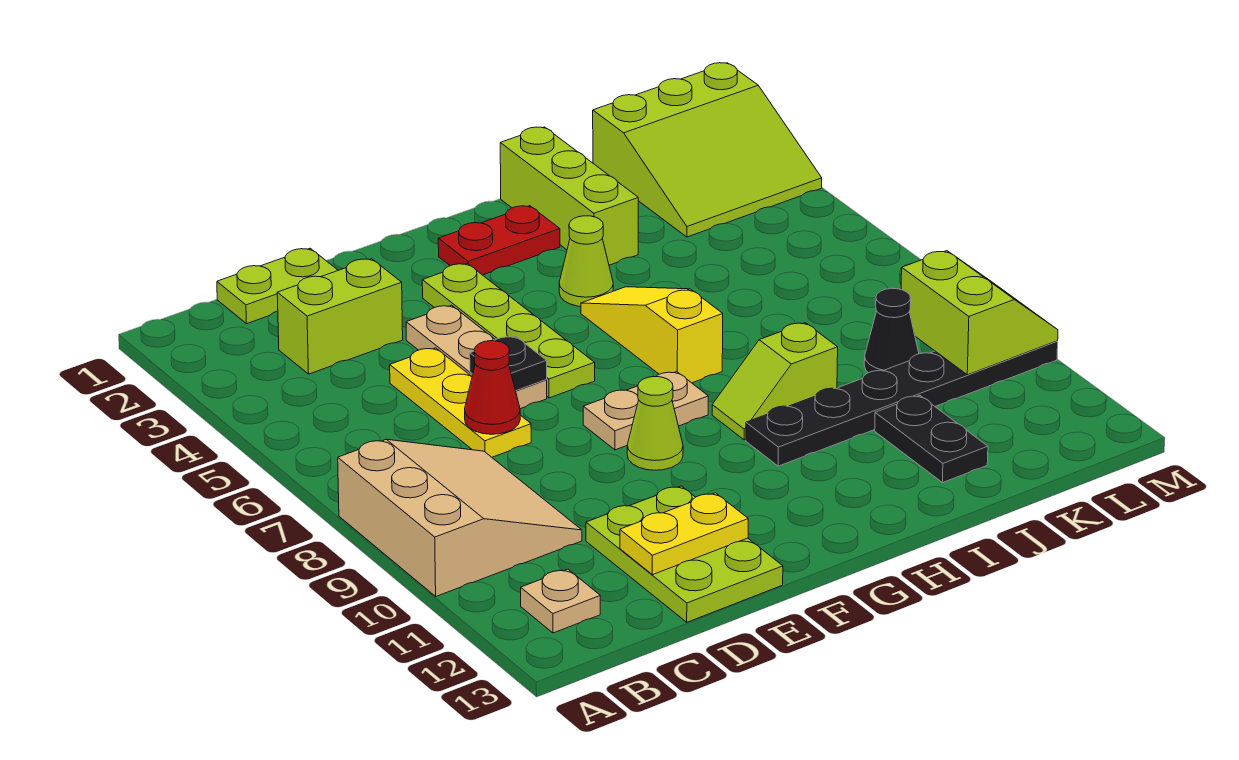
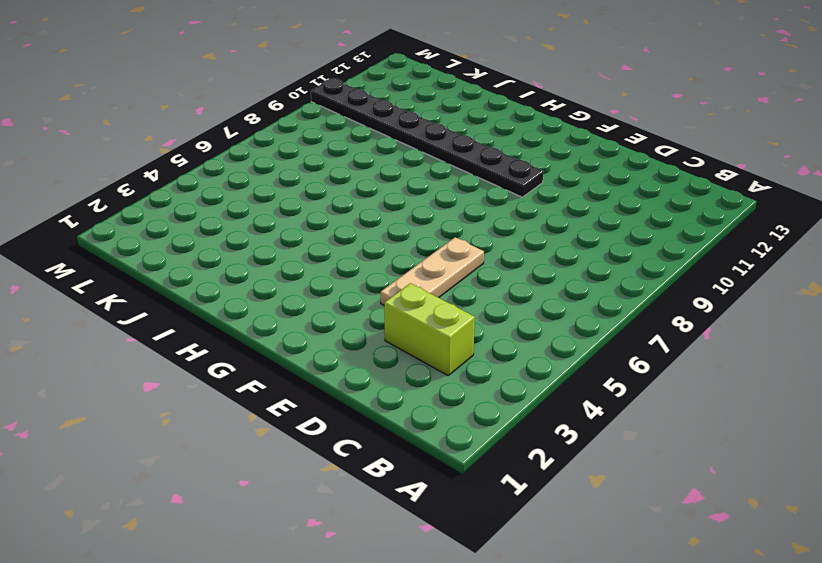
black 1x8 plate [311,79,543,197] -> black 1x6 plate [746,341,1058,466]
none -> tan 3x3 slope [338,439,582,596]
none -> tan 1x1 plate [521,569,600,633]
none -> lime 1x2 plate [217,248,338,324]

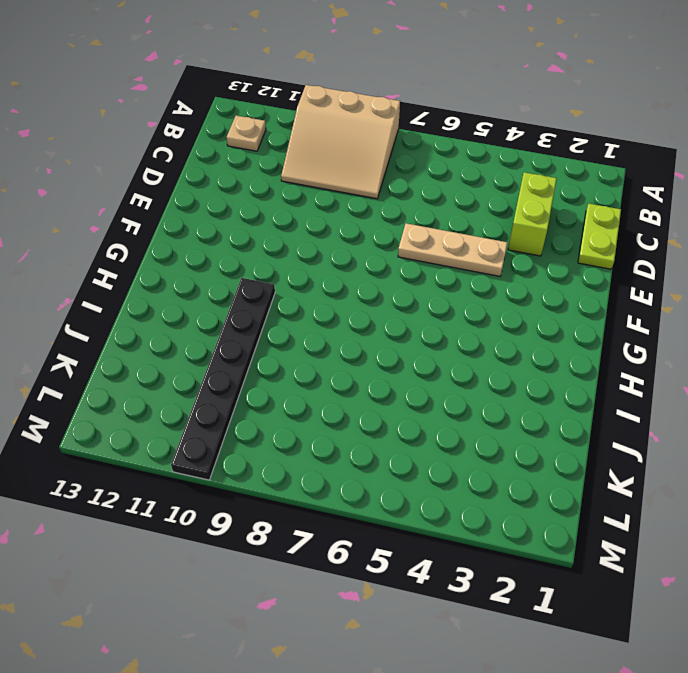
none -> yellow 1x3 plate [390,348,531,457]
none -> lime 2x3 plate [586,486,783,622]
none -> lime 1x4 plate [422,264,595,398]

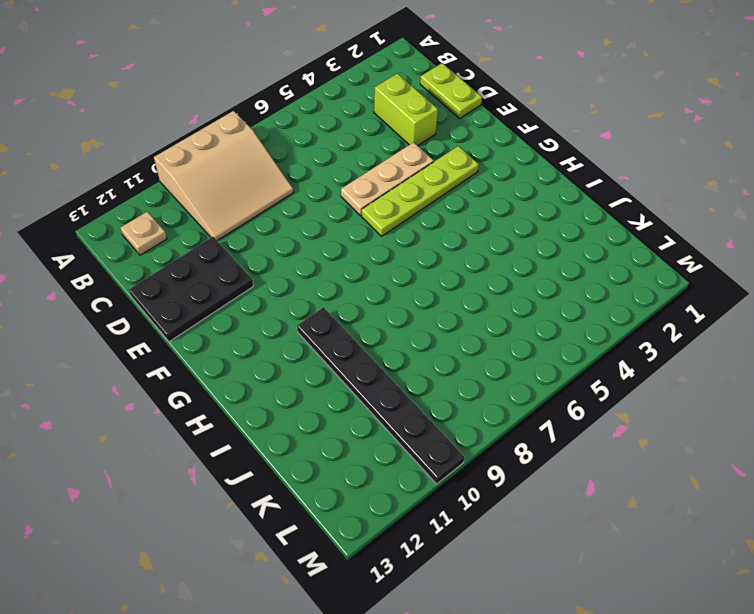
black 2x3 plate [129,237,253,342] -> lime 2x3 plate [586,486,783,622]
none -> yellow 1x3 plate [390,348,531,457]
none -> tan 1x2 plate [583,372,708,450]
none -> lime 1x1 cone [627,377,683,470]

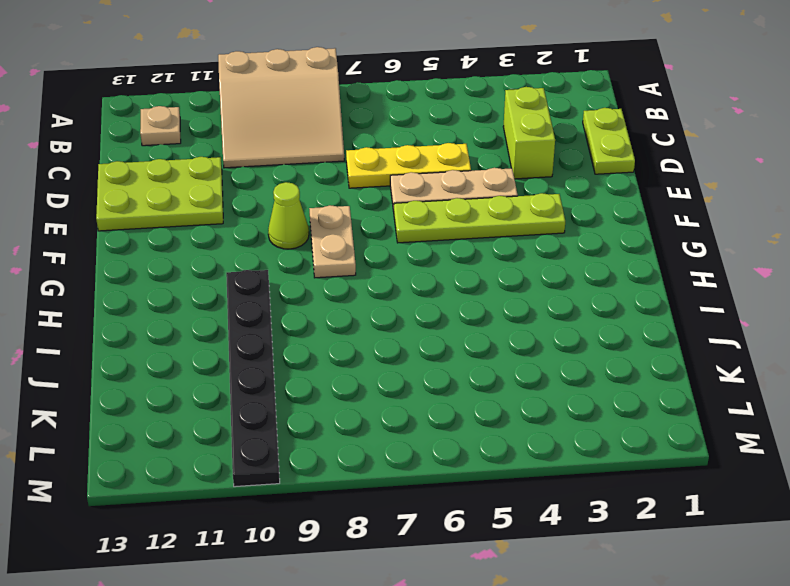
none -> red 1x2 plate [438,206,560,275]
none -> lime 1x1 cone [559,216,613,306]
none -> yellow 1x3 slope [581,287,723,383]

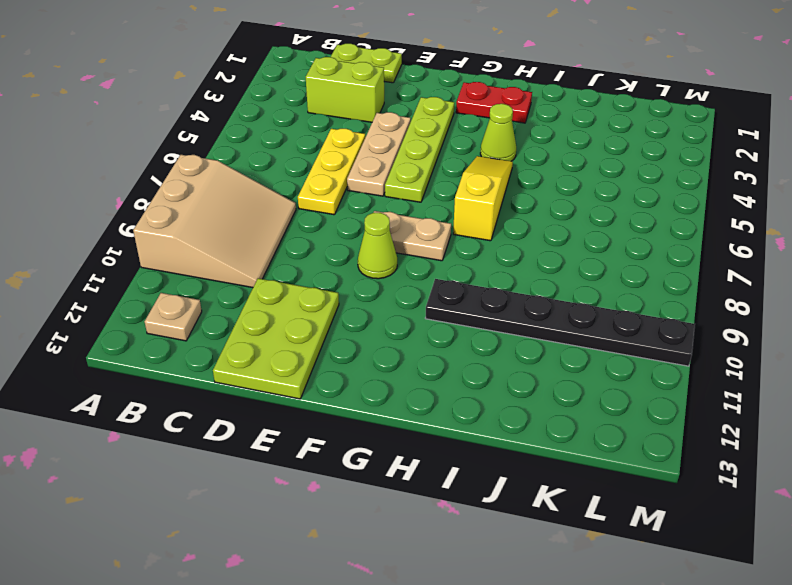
none -> lime 1x2 slope [712,323,838,440]
none -> lime 1x3 brick [500,127,638,265]
none -> black 1x2 plate [875,396,988,483]

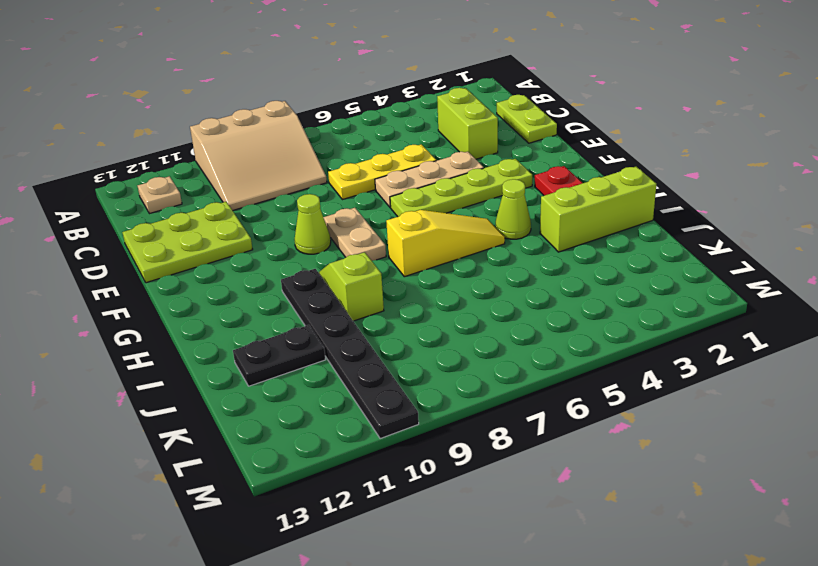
none -> lime 3x3 slope [593,63,822,237]
none -> black 1x1 cone [864,288,919,373]
none -> red 1x1 cone [465,341,520,434]

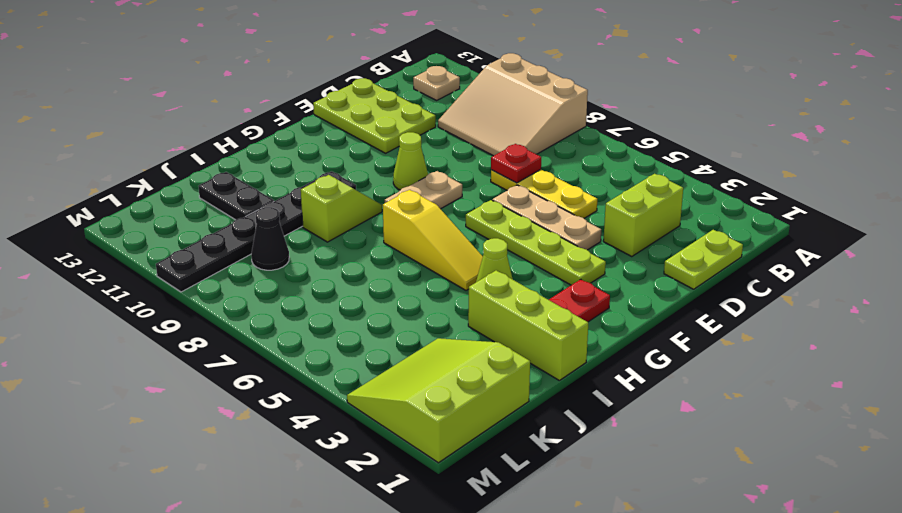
red 1x1 plate [491,144,541,183] -> red 1x1 cone [465,341,520,434]
none -> yellow 1x2 plate [620,493,748,575]
none -> black 1x1 plate [470,336,547,391]
none -> lime 2x2 slope [901,251,1058,375]

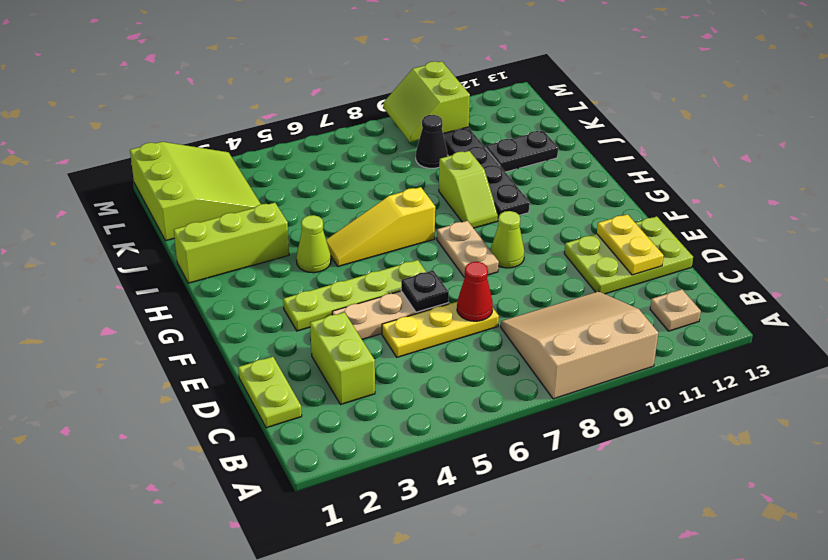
lime 2x2 slope [384,61,470,142] -> lime 2x2 slope turned to [901,251,1058,375]
none -> red 1x2 plate [438,206,560,275]

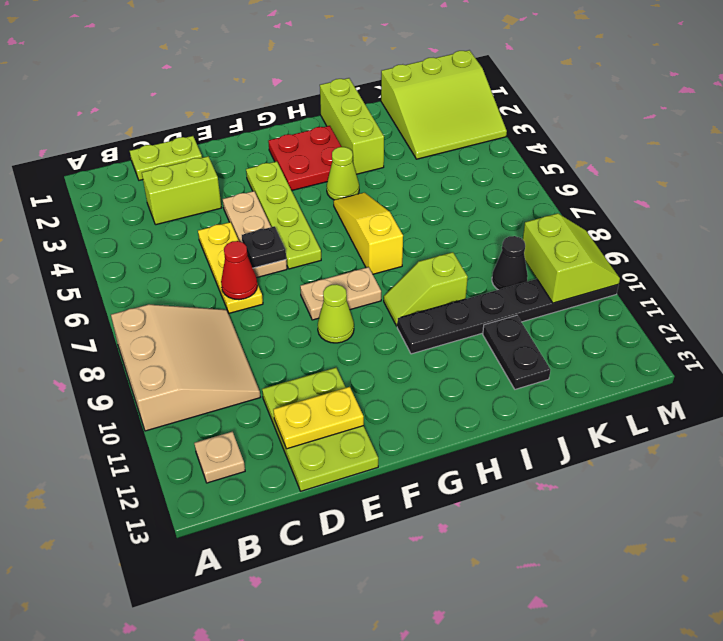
red 2x2 plate [268,126,341,191] -> red 1x2 plate [438,206,560,275]

